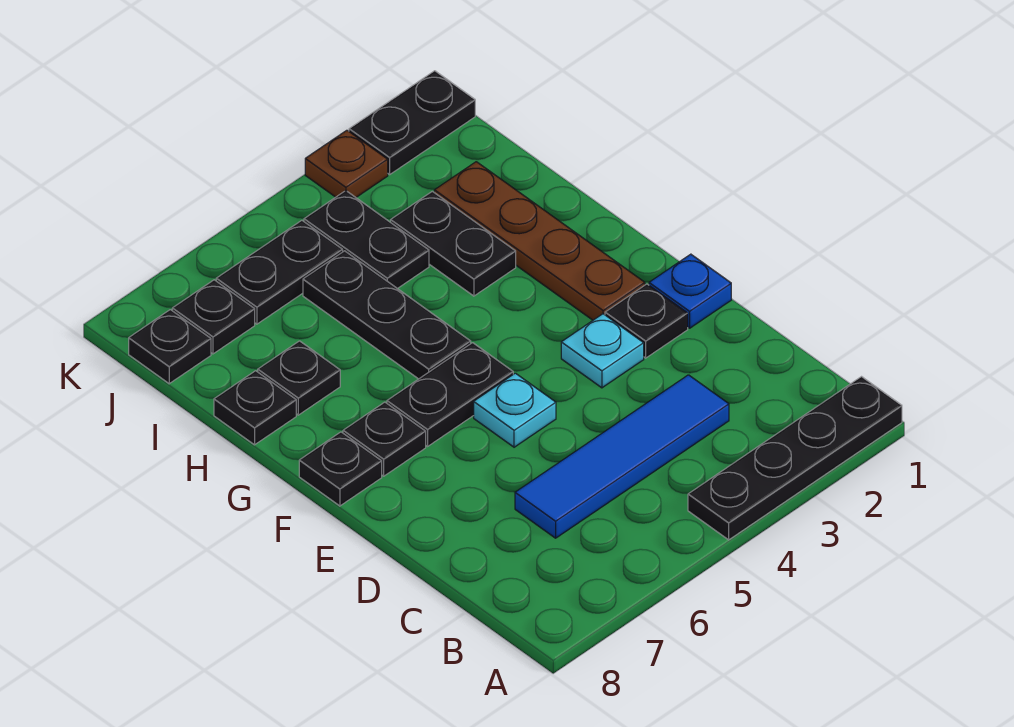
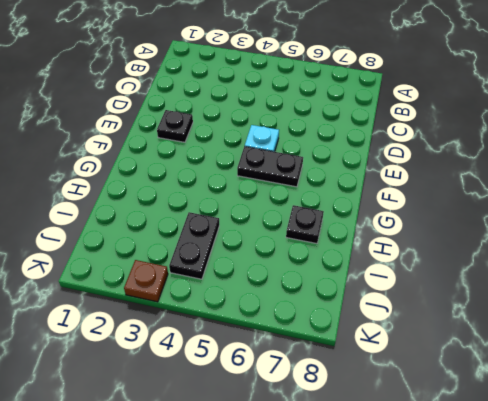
none -> black 1x4 plate [688,377,902,540]
none -> blue 1x4 tile [515,375,729,538]
none -> blue 1x1 plate [649,254,731,328]

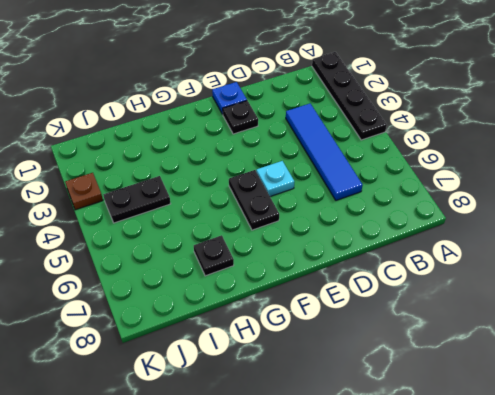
none -> cyan 1x1 plate [561,314,644,388]
none -> brown 1x4 plate [434,162,645,320]
none -> black 1x1 plate [343,402,426,476]

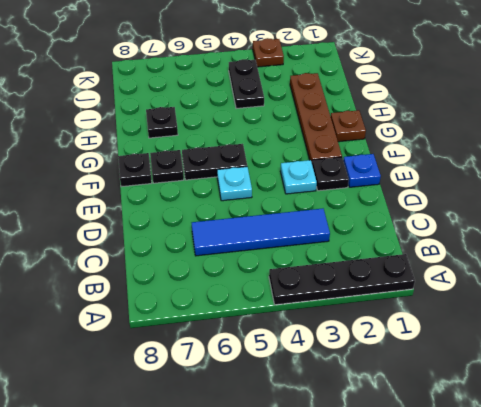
brown 1x1 plate [331,110,366,142] -> none
none -> black 1x3 plate [303,251,471,379]
none -> black 1x2 plate [391,191,516,296]
none -> black 1x1 plate [214,371,296,445]

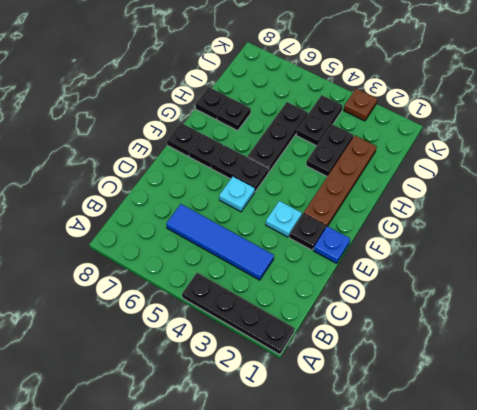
none -> black 1x2 plate [216,220,343,324]
none -> black 1x1 plate [172,280,255,354]
none -> black 1x1 plate [129,310,211,384]

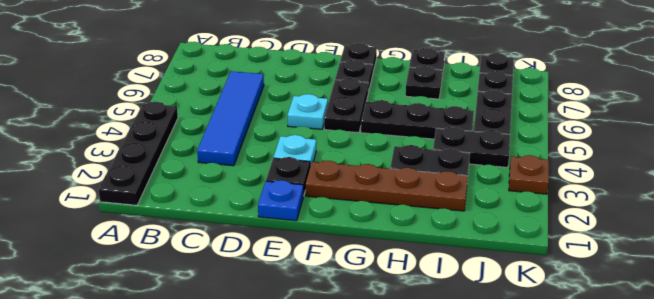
none -> black 1x2 plate [349,71,475,174]

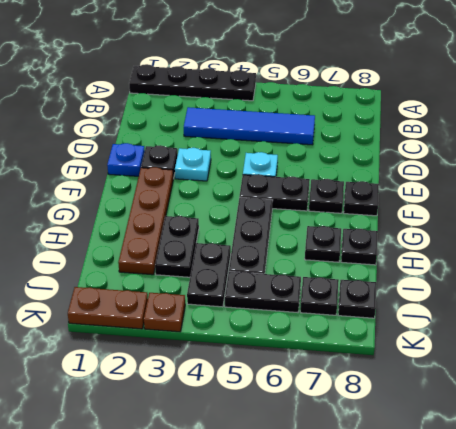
brown 1x2 plate [68,287,148,329] -> black 1x2 plate [349,71,475,174]

